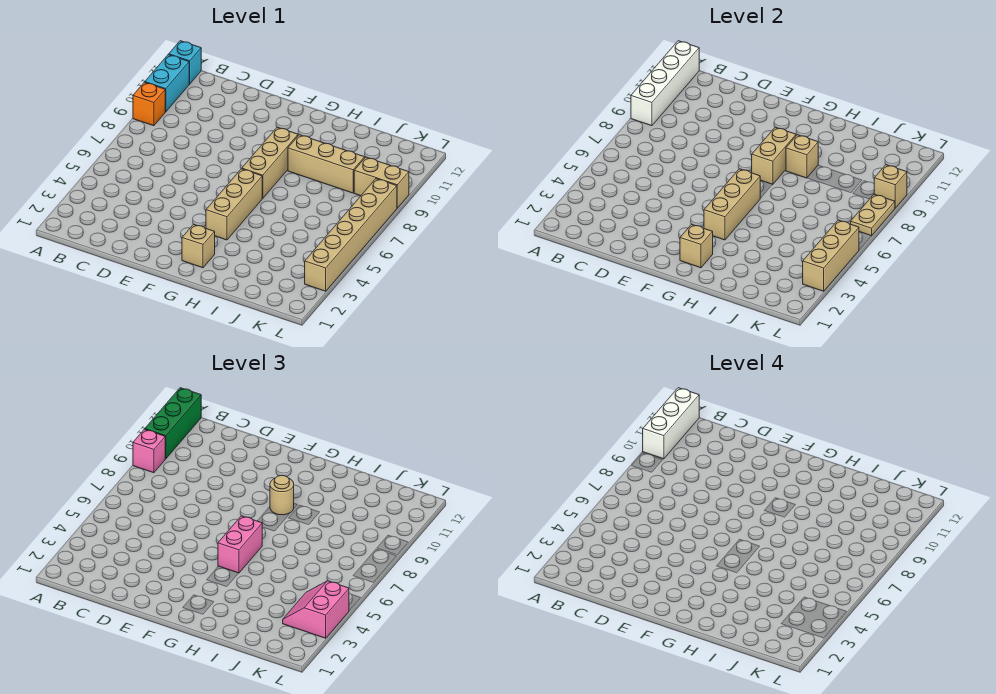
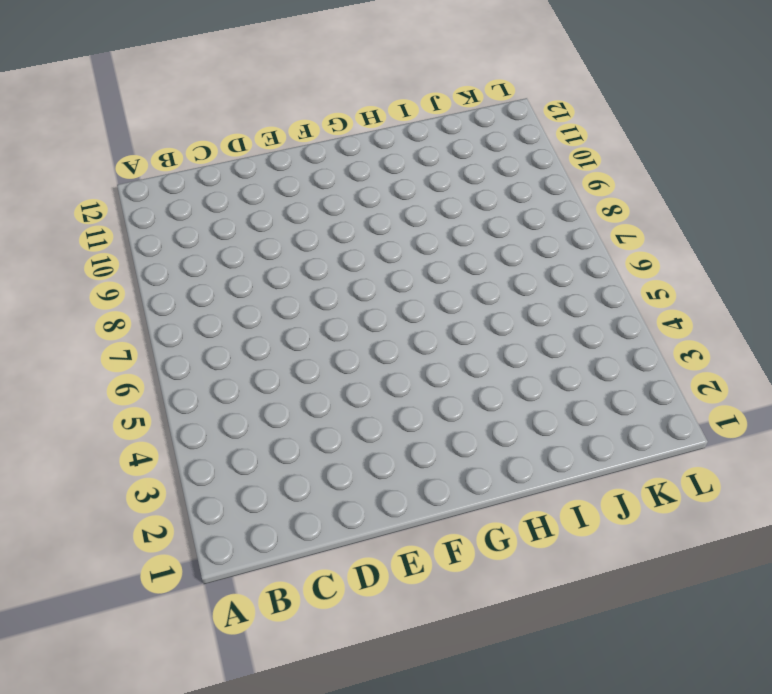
none -> orange 1x1 brick [133,82,165,126]
none -> cyan 1x2 brick [145,54,189,112]
none -> cyan 1x1 brick [169,41,201,84]

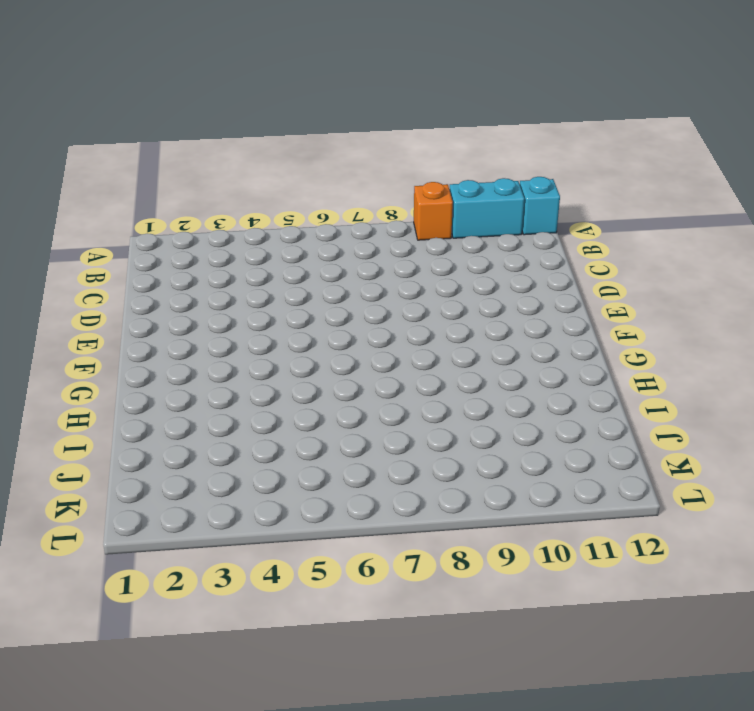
none -> tan 1x1 brick [182,224,215,268]
none -> tan 1x3 brick [206,169,262,240]
none -> tan 1x3 brick [242,127,298,198]

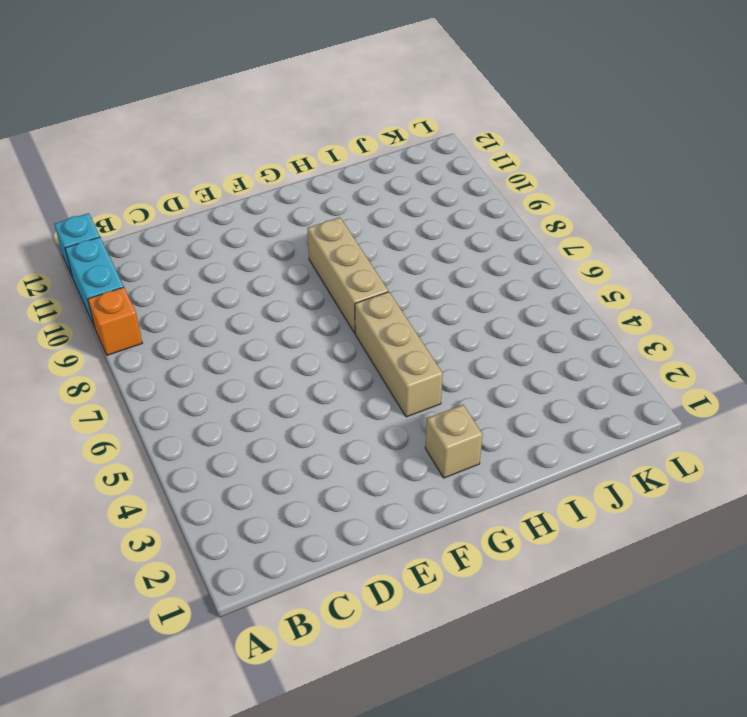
none -> tan 1x3 brick [288,135,365,193]
none -> tan 1x2 brick [354,157,409,208]
none -> tan 1x6 brick [305,179,397,291]

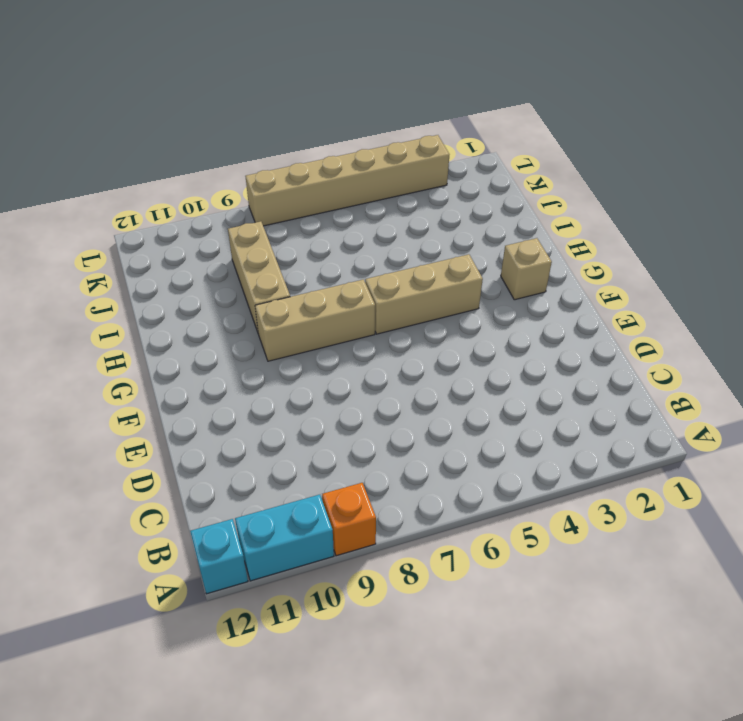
none -> tan 1x2 brick [354,157,409,208]
none -> white 1x4 brick [631,41,699,126]
none -> tan 1x1 brick [680,224,713,268]

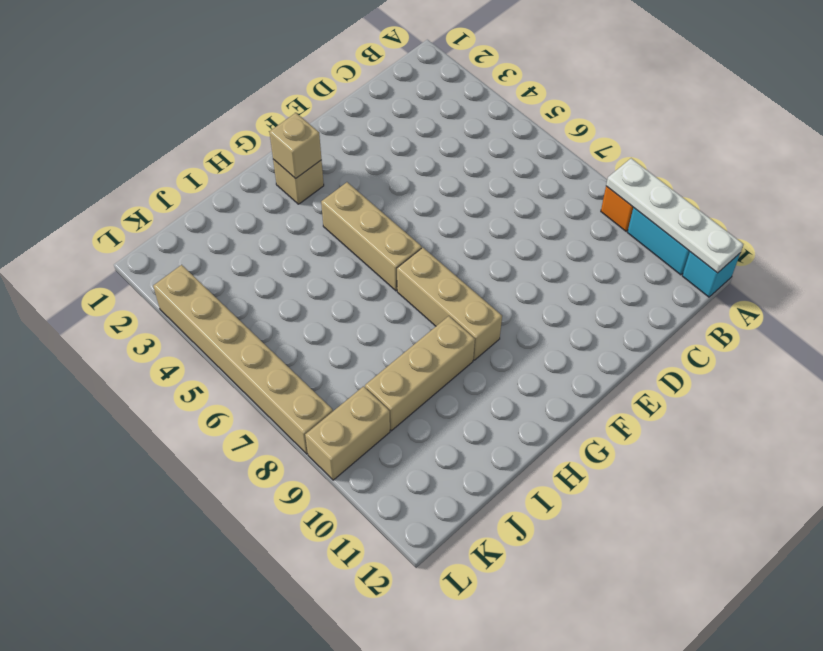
white 1x4 plate [606,158,743,273] -> white 1x4 brick [631,41,699,126]
none -> tan 1x3 brick [704,169,760,240]
none -> tan 1x2 brick [752,127,796,185]
none -> tan 1x1 brick [786,135,818,178]

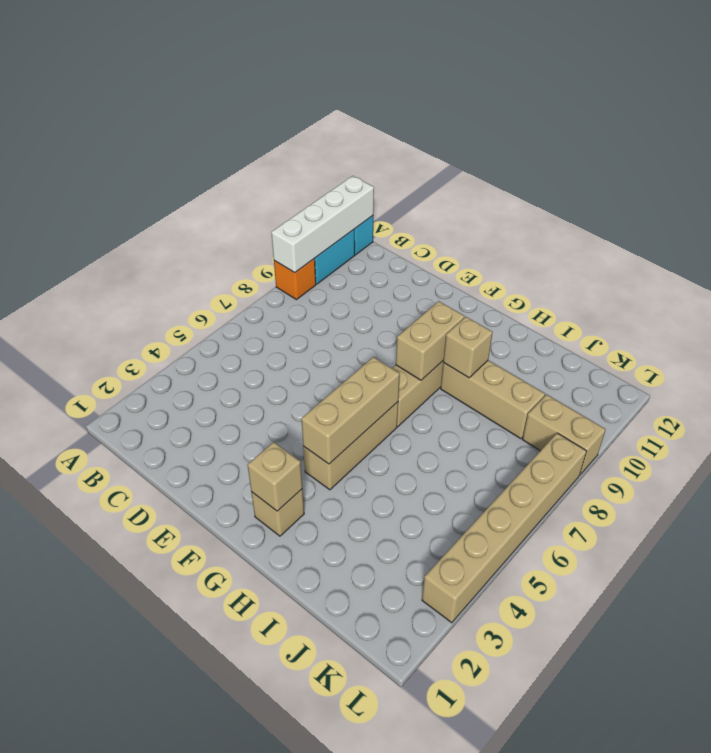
none -> tan 1x3 brick [803,220,859,291]
none -> tan 1x2 plate [851,194,895,236]
none -> tan 1x1 brick [874,165,907,208]

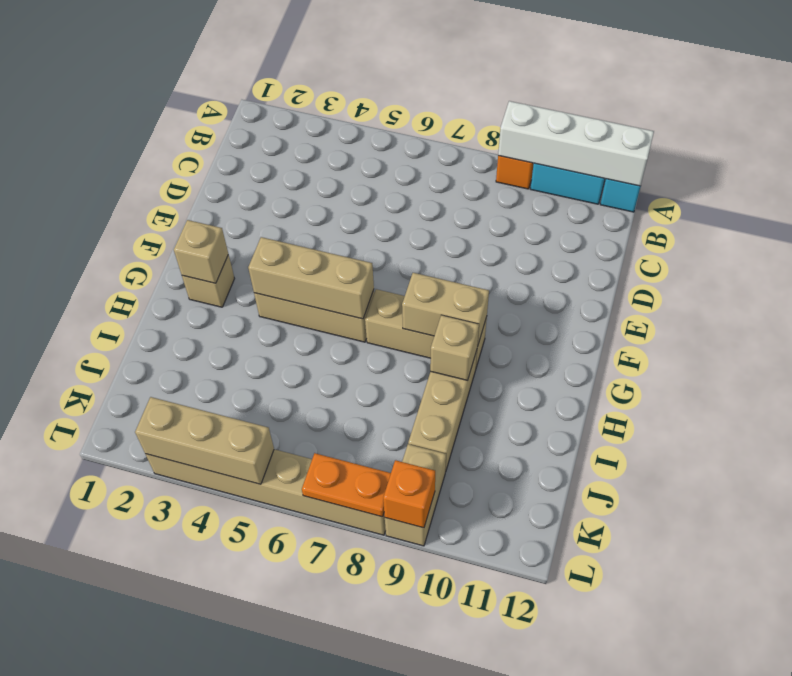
orange 1x2 plate [302,453,391,517] -> tan 1x2 plate [851,194,895,236]
orange 1x1 brick [383,460,435,528] -> tan 1x1 brick [874,165,907,208]
none -> pink 1x1 brick [133,429,165,473]
none -> green 1x3 brick [145,388,201,459]
none -> pink 1x2 brick [218,516,262,573]

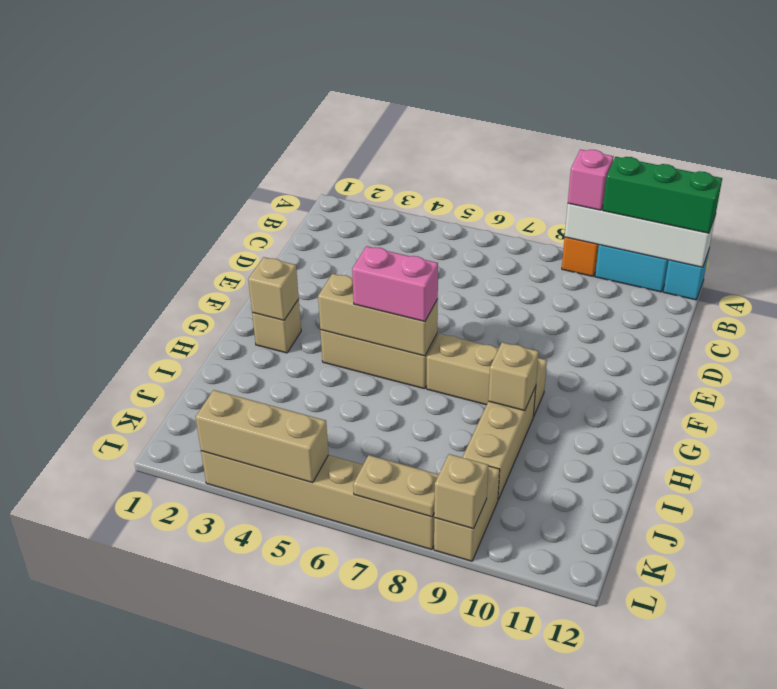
none -> tan 1x2 brick [752,127,796,185]
none -> tan 1x1 round brick [270,475,294,515]
none -> pink 2x2 slope [283,581,349,638]

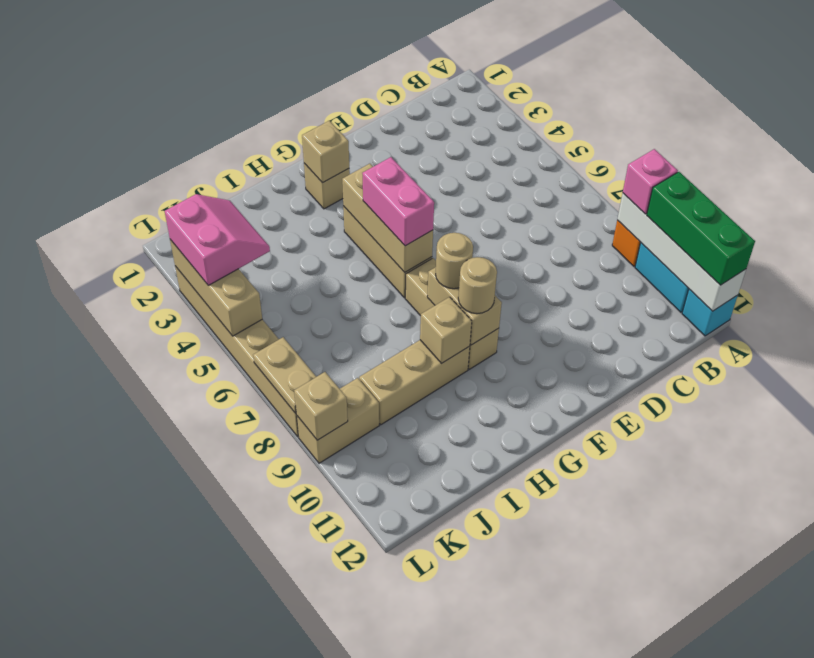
tan 1x1 round brick [436,233,473,289] -> none
none -> white 1x3 brick [643,388,699,459]

